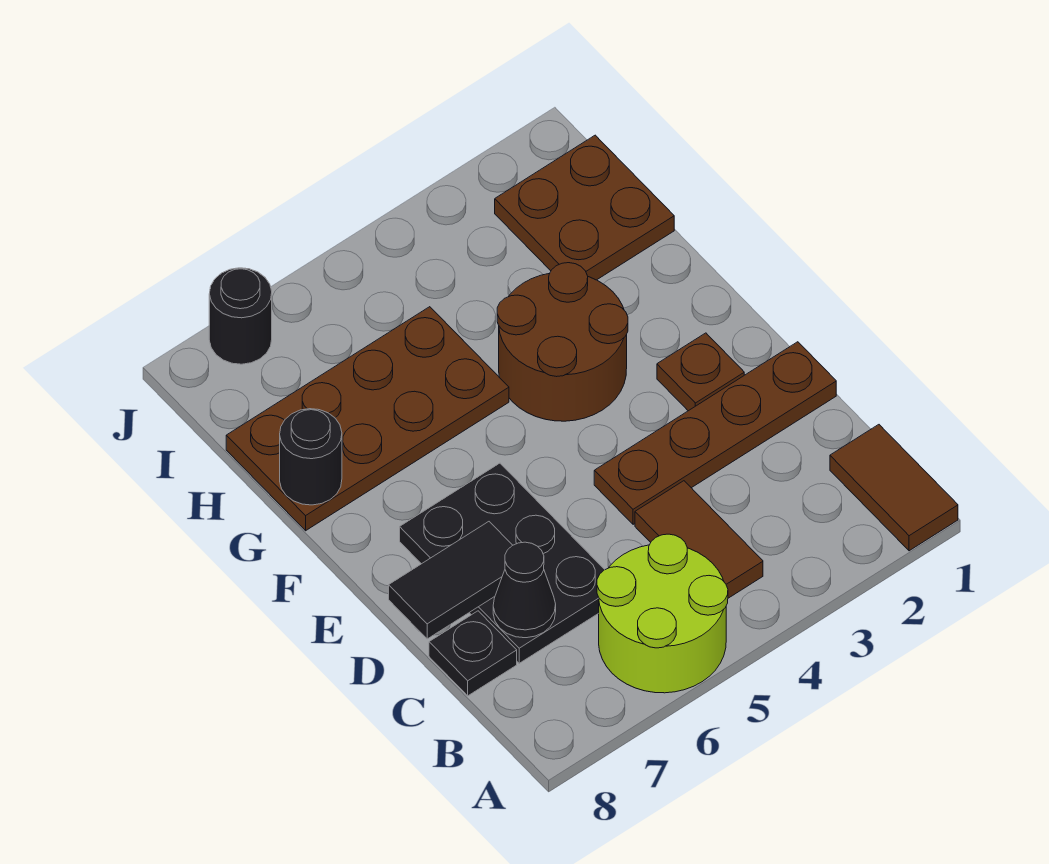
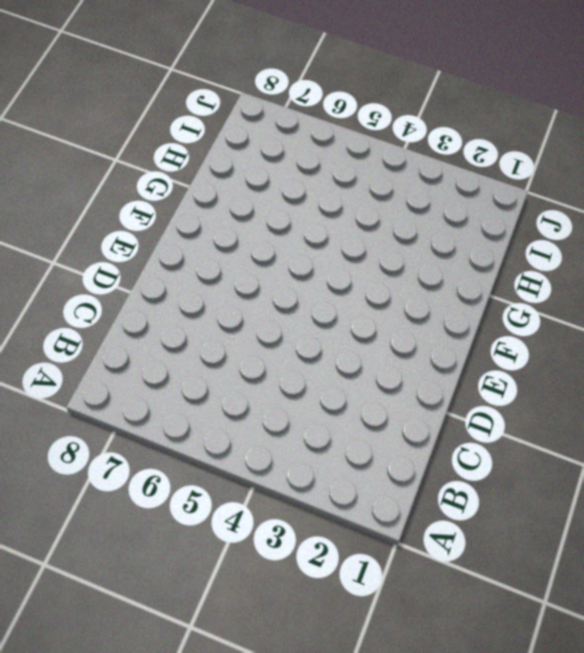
none -> brown 1x2 tile [830,425,958,551]
none -> lime 2x2 round brick [597,534,728,693]
none -> brown 1x2 tile [635,481,763,598]

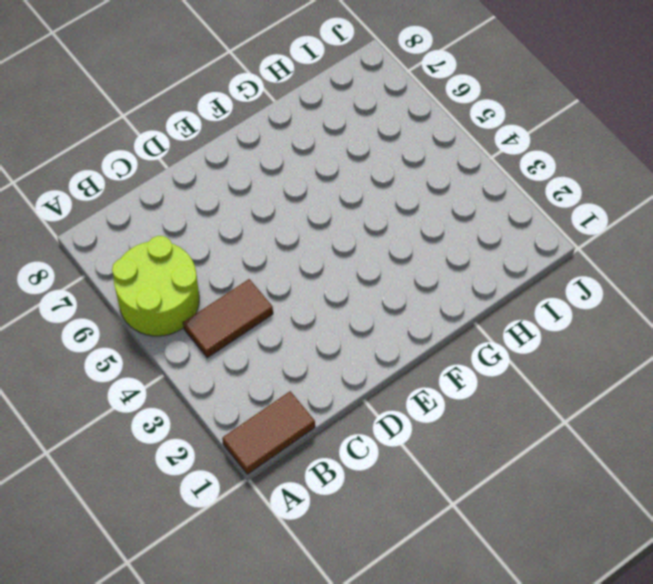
none -> black 2x3 plate [400,463,605,663]
none -> black 1x1 plate [429,611,517,696]
none -> brown 1x4 plate [594,342,836,524]

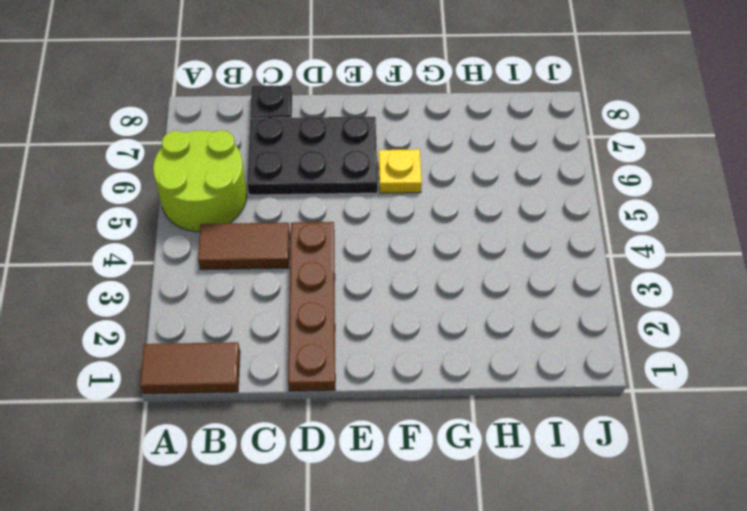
yellow 1x1 plate [379,149,422,193] -> none
none -> brown 1x1 plate [657,333,744,411]
none -> brown 2x2 round brick [497,263,628,421]
none -> brown 2x4 plate [226,307,509,531]

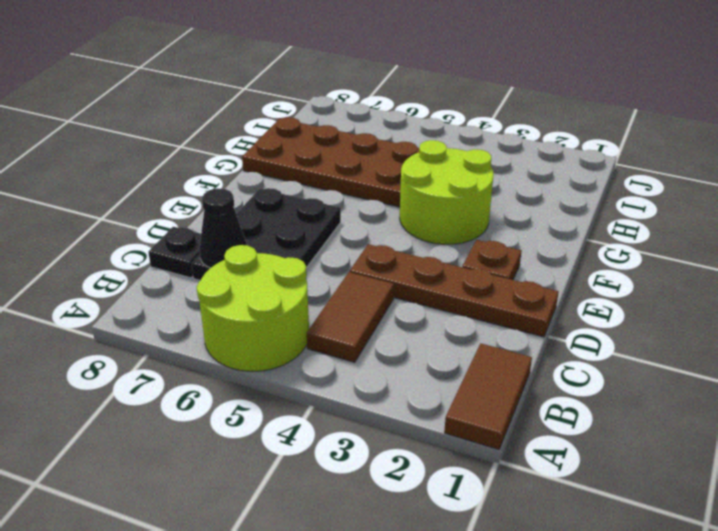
lime 2x2 round brick [400,140,494,244] -> brown 2x2 round brick [497,263,628,421]
none -> brown 2x2 plate [495,135,674,280]
none -> black 1x1 round brick [209,268,272,364]
none -> black 1x2 tile [389,522,513,639]

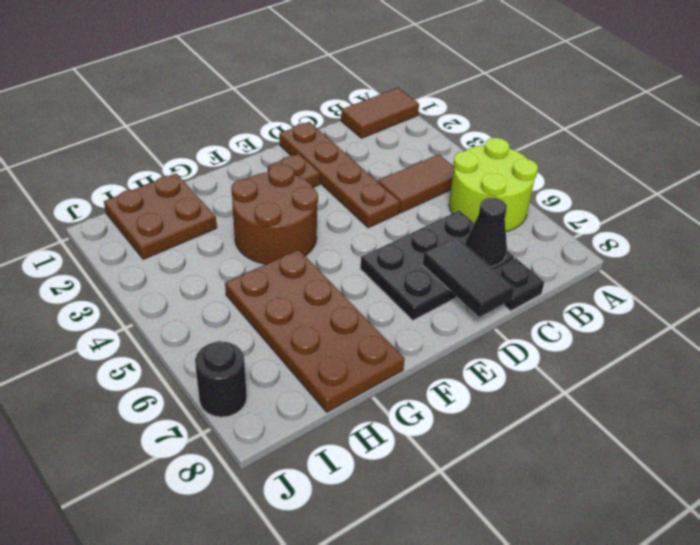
none -> black 1x1 round brick [280,409,342,505]

